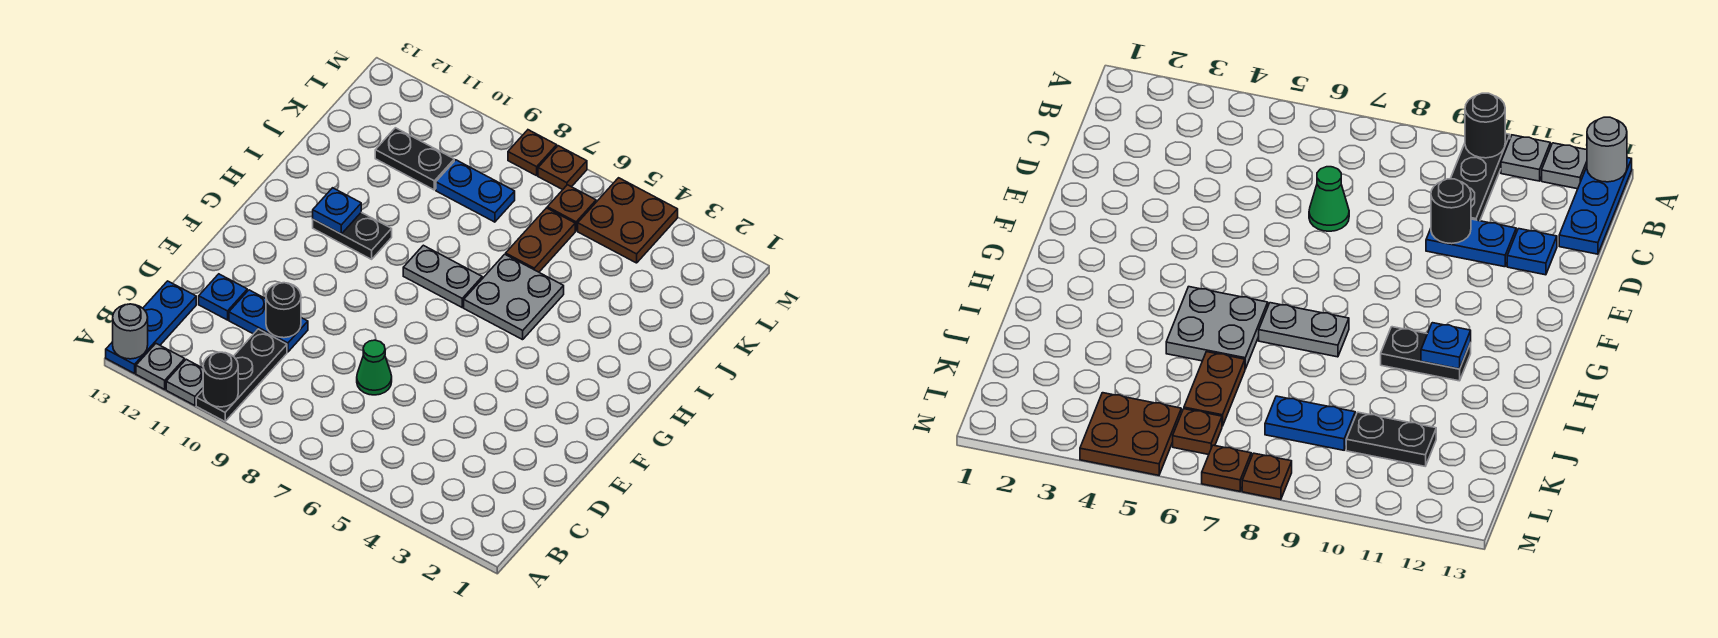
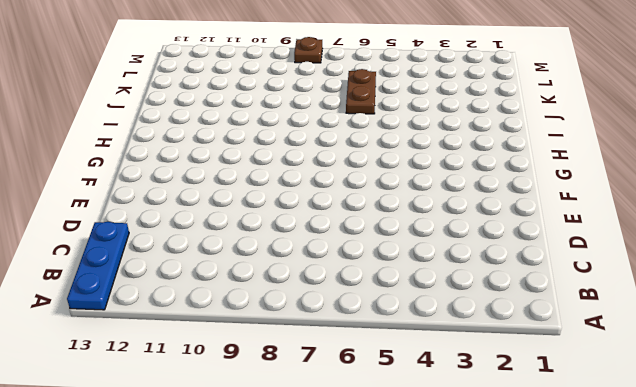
none -> black 1x3 plate [196,329,287,421]
none -> grey 1x1 plate [166,359,203,405]
none -> grey 1x1 plate [136,344,185,389]

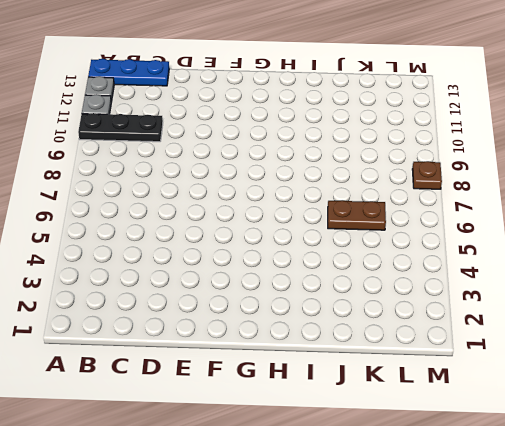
none -> green 1x1 cone [357,340,392,395]
none -> blue 1x2 plate [229,290,308,352]
none -> blue 1x1 plate [199,274,247,320]

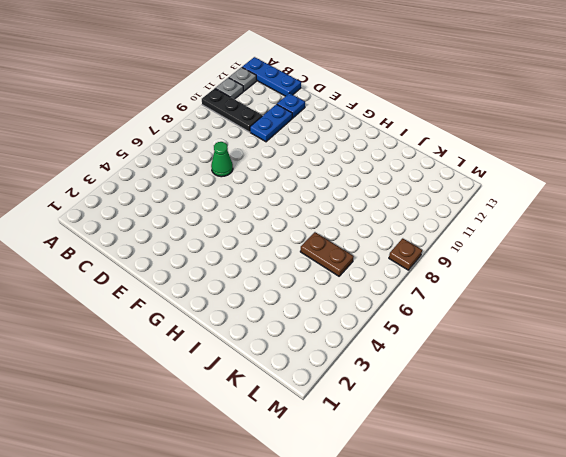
none -> grey 2x2 plate [464,254,564,340]
none -> grey 1x2 plate [403,245,482,307]
none -> black 1x2 plate [313,212,392,259]

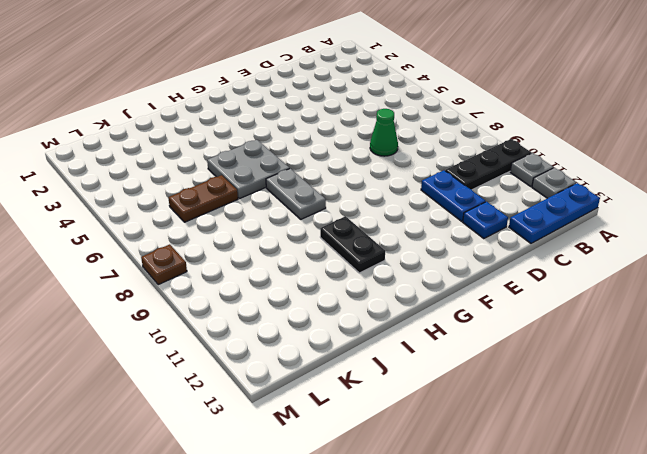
none -> blue 1x2 plate [436,160,515,222]
none -> black 1x2 plate [375,128,454,190]
none -> brown 2x2 plate [578,178,678,263]

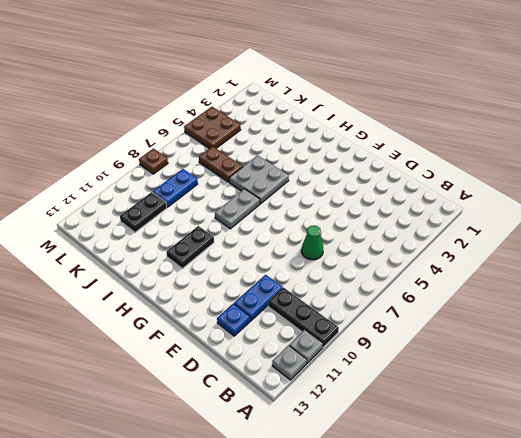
none -> blue 1x3 plate [106,281,196,373]
none -> brown 1x1 plate [547,185,596,231]
none -> brown 1x1 plate [538,146,587,190]

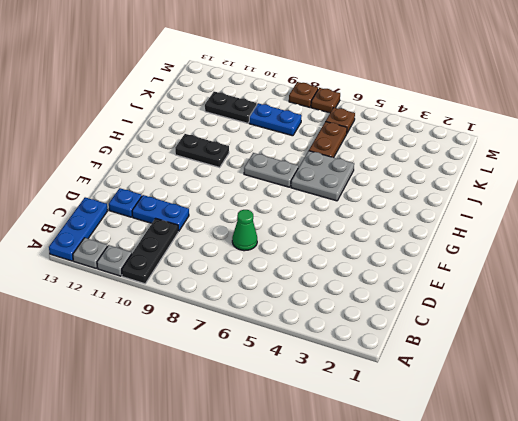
none -> brown 2x2 plate [578,178,678,263]
none -> black 1x1 round brick [203,352,238,407]
none -> grey 1x1 round brick [113,304,148,359]

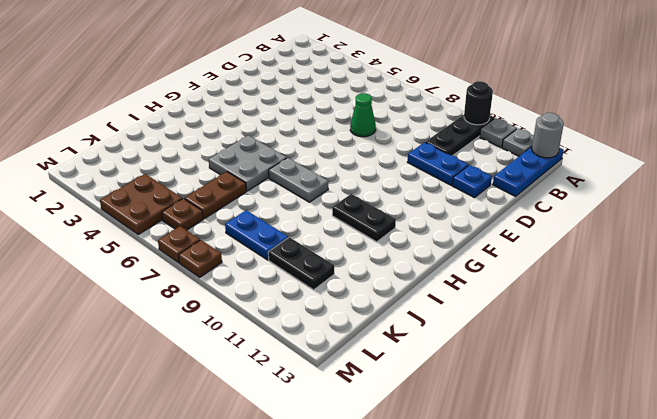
none -> black 1x1 round brick [266,283,301,338]
none -> blue 1x1 plate [313,188,361,234]

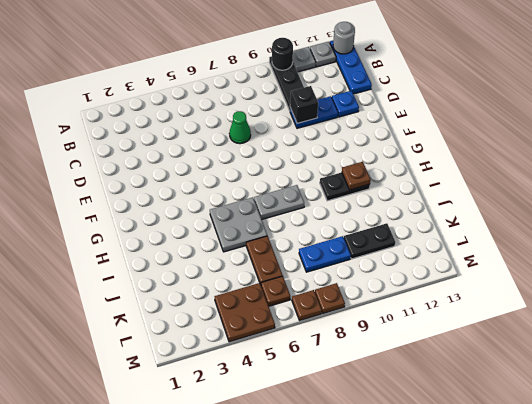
black 1x1 brick [290,86,318,123] -> black 1x1 round brick [266,283,301,338]
brown 1x1 plate [342,162,371,190] -> blue 1x1 plate [313,188,361,234]

